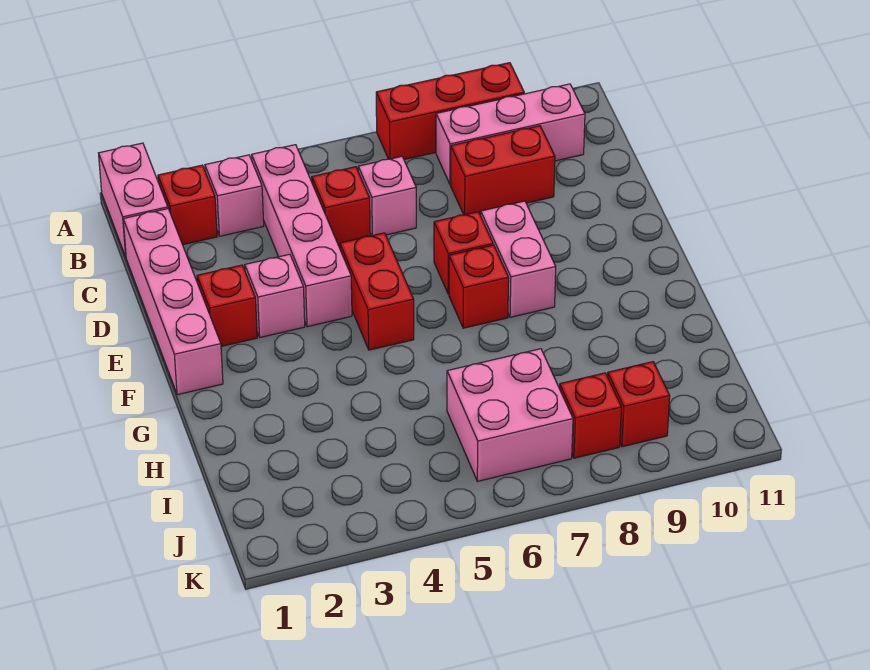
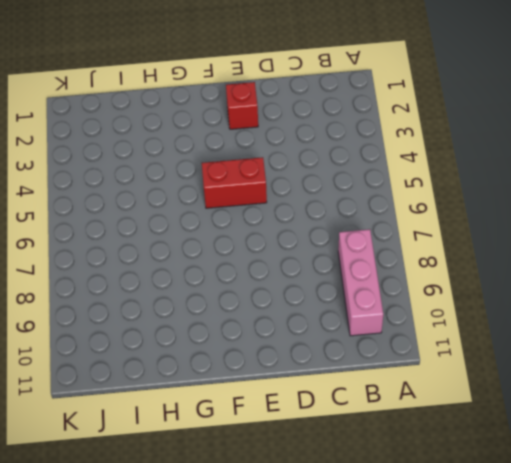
none -> pink 1x2 brick [99,143,168,257]
none -> red 1x3 brick [376,63,524,160]
none -> red 1x1 brick [158,165,217,245]

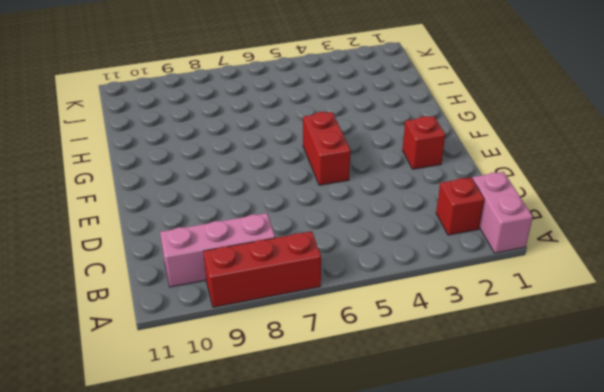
none -> pink 1x1 brick [205,155,264,236]
none -> pink 1x4 brick [251,145,352,327]
none -> pink 1x4 brick [123,209,223,395]

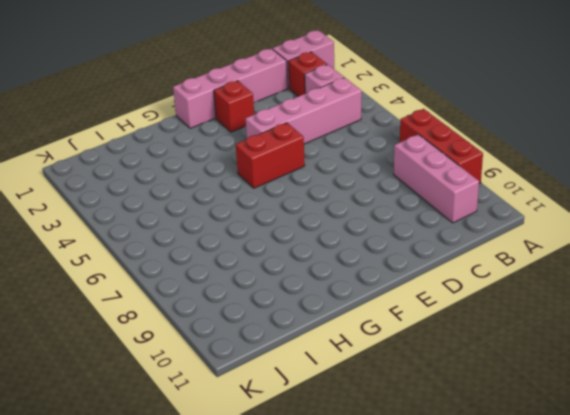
none -> red 1x1 brick [312,167,370,246]
none -> pink 1x1 brick [358,157,416,236]
none -> red 1x2 brick [451,126,555,215]

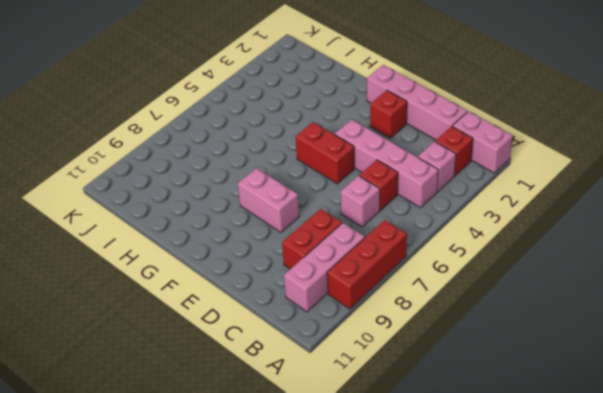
none -> pink 1x1 brick [245,254,305,337]
none -> red 1x1 brick [434,212,493,294]
none -> red 1x1 brick [449,245,509,328]

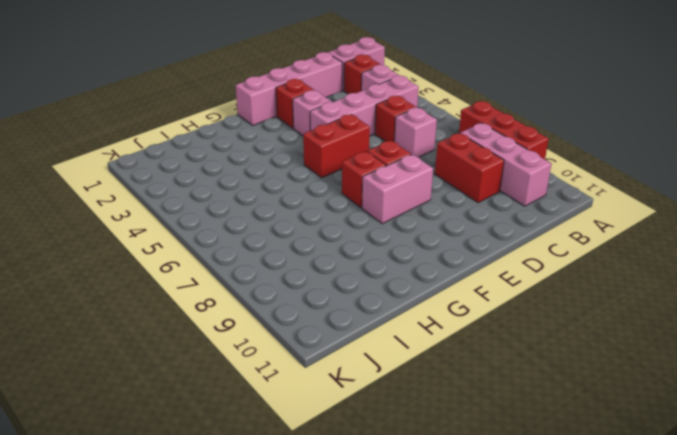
none -> pink 2x2 brick [447,349,573,481]
none -> red 1x1 brick [559,373,621,458]
none -> red 1x1 brick [608,362,670,447]

